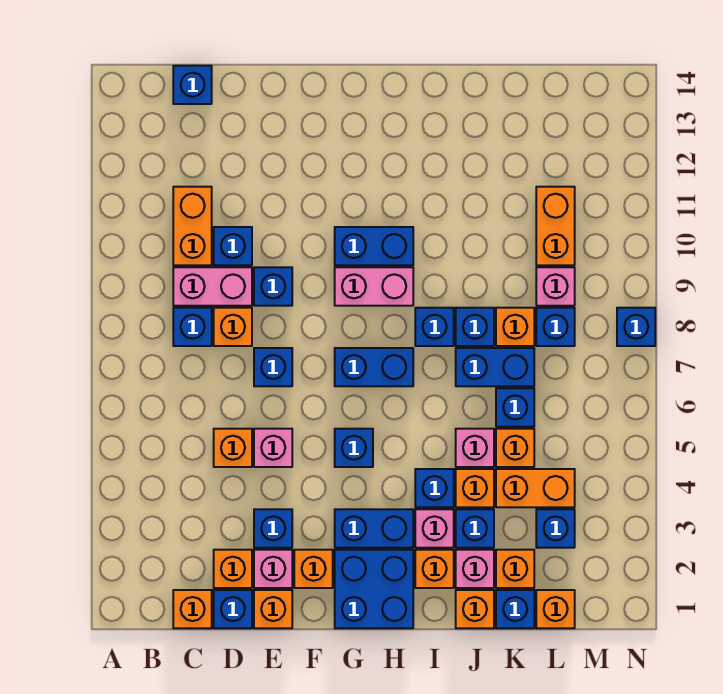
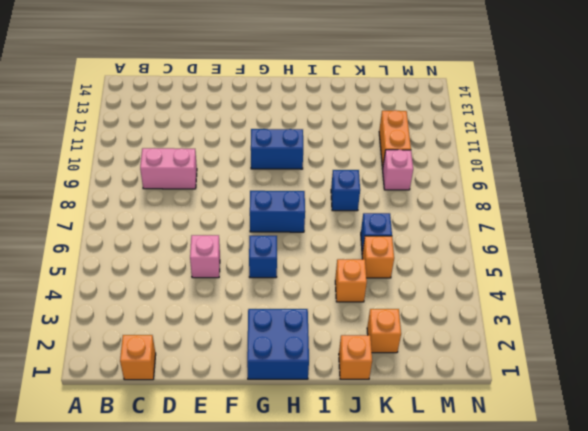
none -> blue 1x1 brick [173,308,212,346]
none -> orange 1x2 brick [173,187,212,265]
none -> blue 1x1 brick [173,66,212,104]
none -> blue 1x1 brick [214,590,252,628]

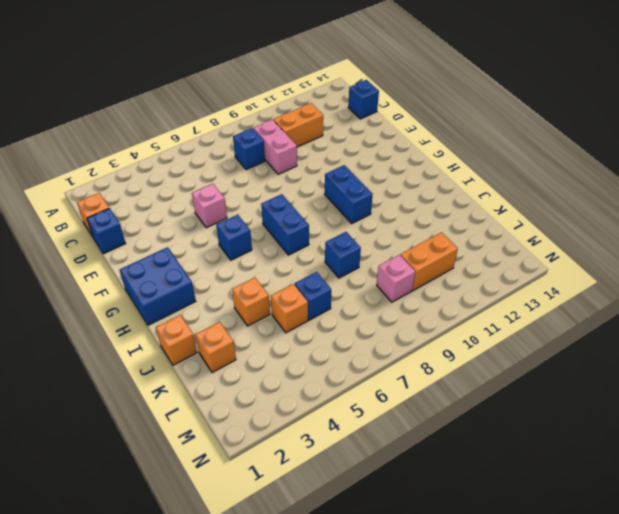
none -> orange 1x1 brick [214,550,252,588]
none -> orange 1x1 brick [214,429,252,467]
none -> orange 1x1 brick [214,308,252,346]
none -> blue 1x1 brick [214,227,252,265]

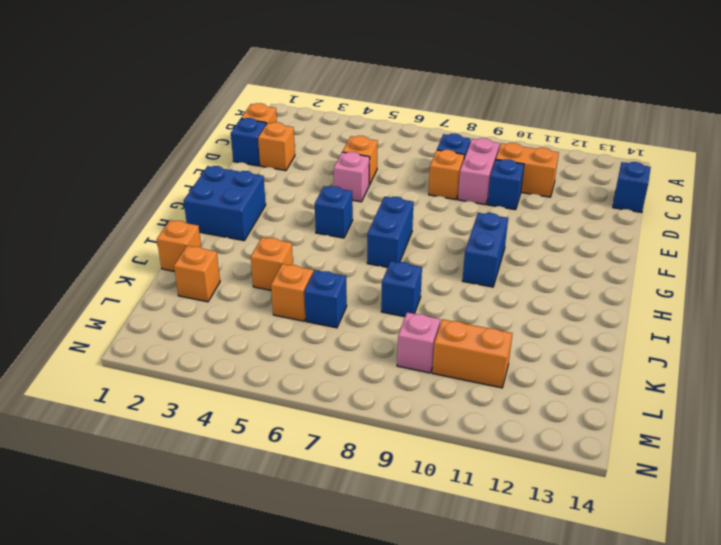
none -> orange 1x1 brick [254,590,292,628]
none -> pink 1x1 brick [254,550,292,588]
none -> blue 1x1 brick [254,509,292,548]
none -> blue 1x1 brick [254,348,292,386]

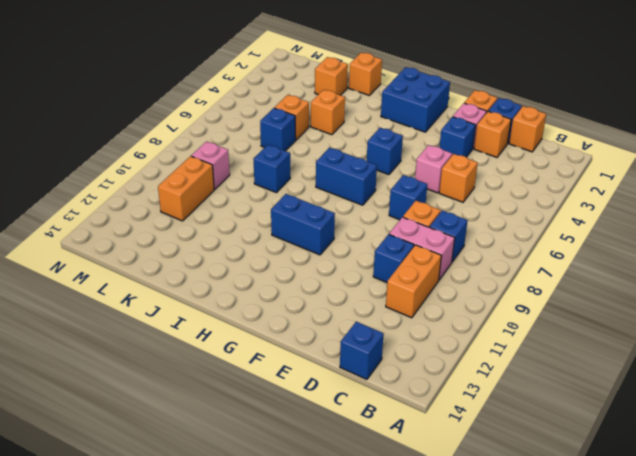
none -> blue 1x1 brick [254,267,292,306]
none -> orange 1x1 brick [294,550,333,588]
none -> blue 1x2 brick [335,509,413,548]
none -> pink 1x2 brick [335,267,413,306]

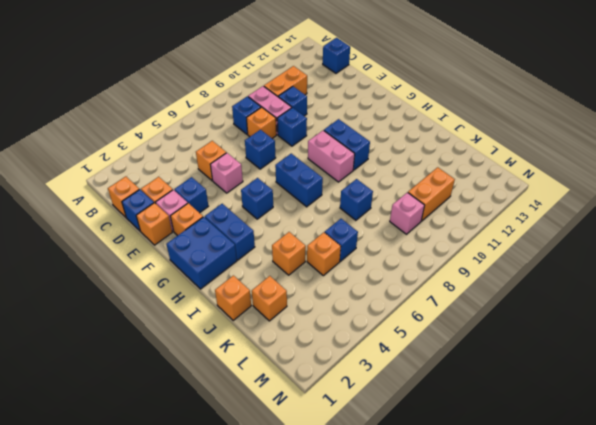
none -> orange 1x1 brick [415,550,454,588]
none -> pink 1x1 brick [415,509,454,548]
none -> blue 1x1 brick [415,469,454,507]
none -> blue 1x1 brick [415,308,454,346]

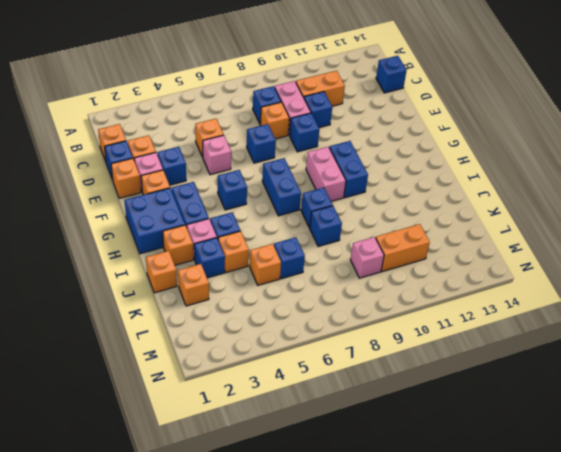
none -> pink 1x1 brick [456,550,494,588]
none -> pink 1x1 brick [456,429,494,467]
none -> blue 1x2 brick [456,348,534,386]
none -> blue 1x1 brick [496,590,534,628]

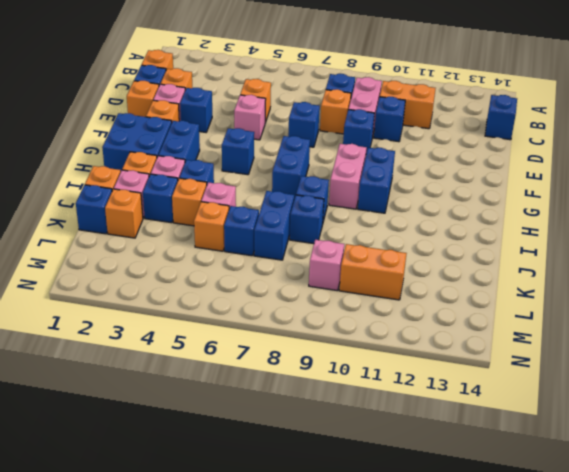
none -> orange 1x2 brick [496,469,575,507]
none -> orange 1x1 brick [496,308,534,346]
none -> orange 1x1 brick [536,590,575,628]
none -> blue 1x1 brick [536,509,575,548]

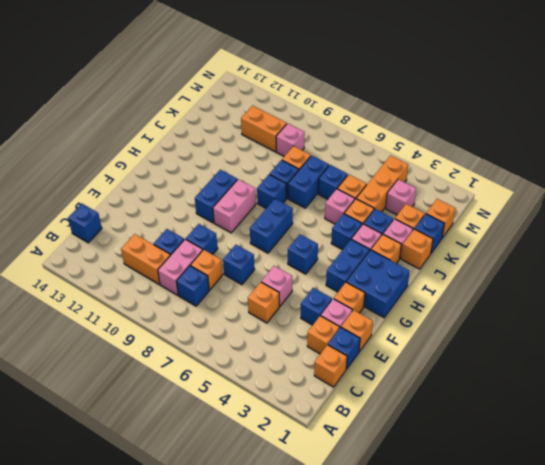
orange 1x3 brick [356,155,408,212] -> orange 1x2 brick [496,469,575,507]
pink 1x1 brick [386,179,416,215] -> blue 1x1 brick [536,509,575,548]
none -> blue 1x1 brick [536,308,575,346]
none -> blue 1x1 brick [617,308,655,346]

